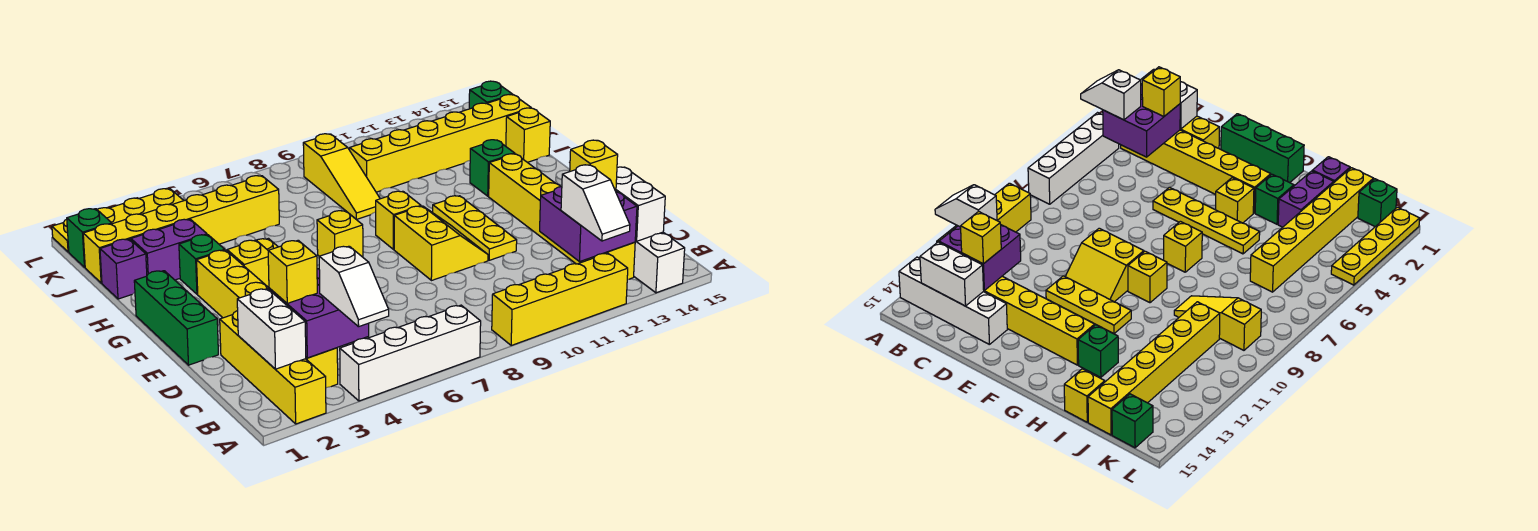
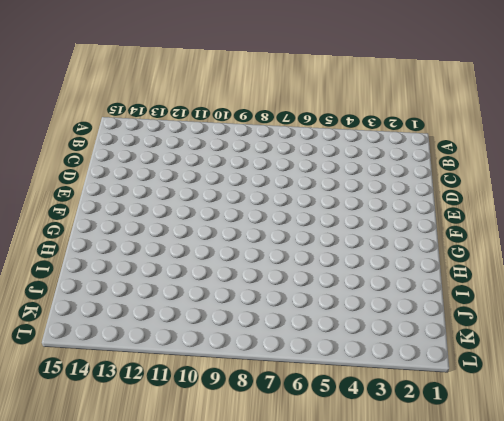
none -> yellow 1x4 brick [220,311,326,424]
none -> white 1x4 brick [340,305,481,401]
none -> yellow 1x4 brick [492,253,628,345]
none -> white 1x4 brick [634,232,685,293]

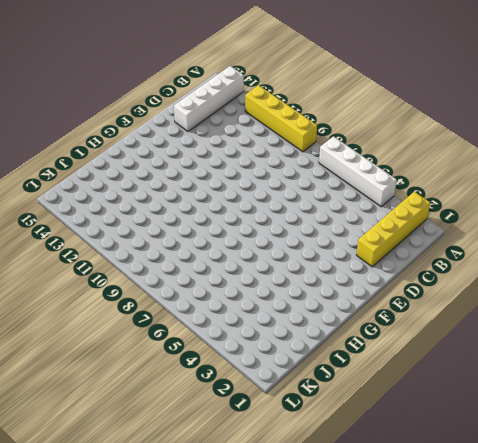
none -> yellow 1x6 brick [197,250,338,388]
none -> yellow 1x6 brick [489,154,635,280]
none -> green 1x3 brick [134,271,218,365]
none -> yellow 1x4 plate [1153,187,1260,254]

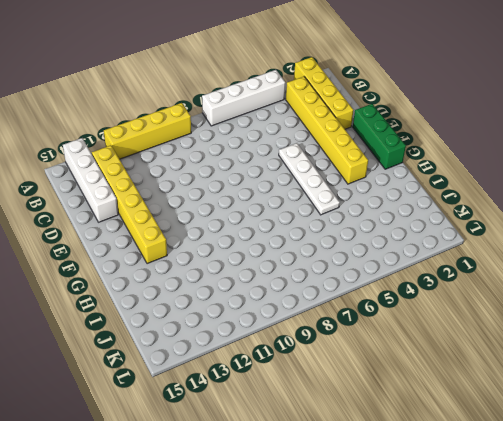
white 1x4 plate [279,143,340,215] -> yellow 1x4 plate [1153,187,1260,254]
none -> yellow 2x2 slope [394,206,488,281]
none -> yellow 1x3 plate [433,196,517,260]
none -> yellow 1x1 brick [227,240,269,288]
none -> yellow 1x1 brick [317,211,363,257]

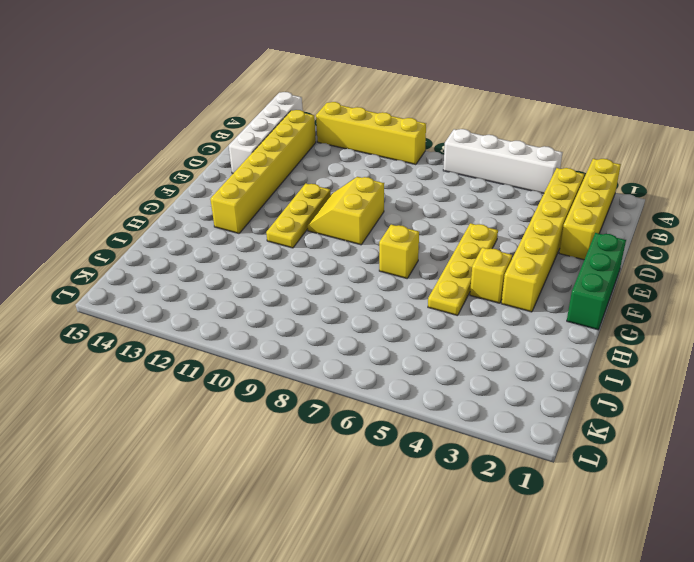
none -> yellow 1x1 brick [376,191,421,249]
none -> green 1x1 brick [179,235,225,294]
none -> green 1x1 brick [470,140,515,196]
none -> purple 1x1 brick [100,239,147,299]

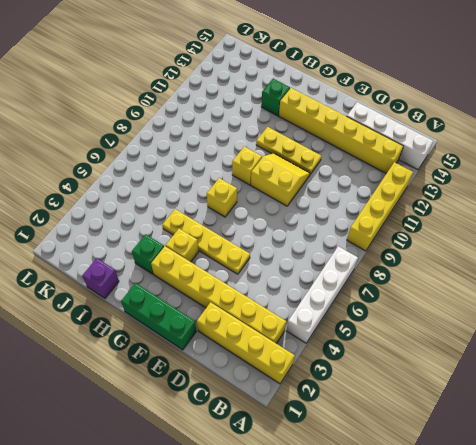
none -> purple 1x2 brick [131,219,207,280]
none -> yellow 1x3 slope [303,134,380,220]
none -> yellow 1x1 brick [506,108,550,162]
none -> yellow 1x6 brick [83,176,279,283]

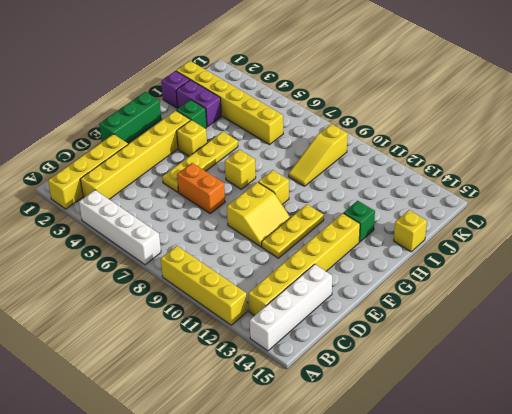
orange 1x2 brick [177,163,225,213] -> none
none -> yellow 1x6 brick [350,95,531,192]
none -> green 1x1 brick [67,209,112,267]
none -> green 1x1 brick [469,81,513,109]
none -> yellow 1x4 plate [52,189,184,252]

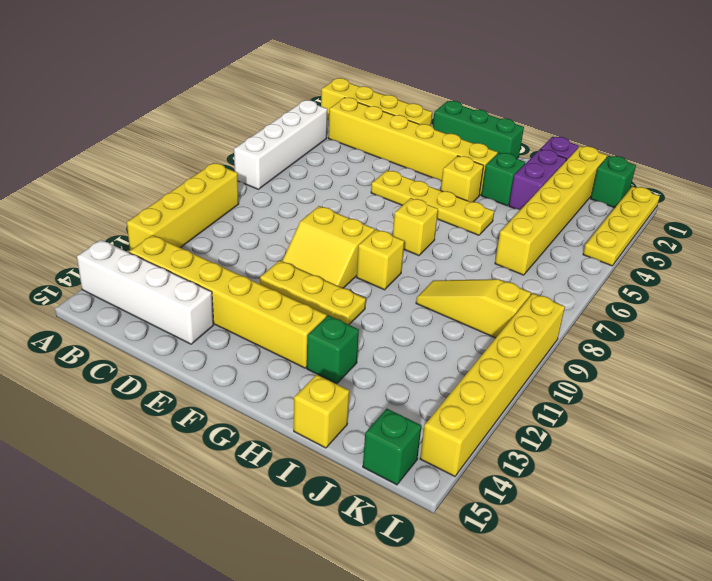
yellow 1x6 brick [420,293,565,476] -> yellow 1x6 brick moved to [350,95,531,192]
none -> white 1x2 brick [237,289,306,369]
none -> purple 2x2 brick [269,269,369,358]
none -> purple 2x2 brick [540,187,637,262]
none -> white 1x2 brick [616,167,665,241]

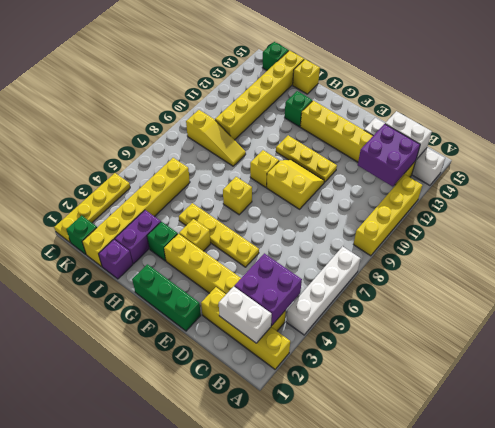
none -> white 1x2 slope [319,246,389,327]
none -> white 1x2 slope [561,165,630,241]
none -> yellow 1x1 brick [268,240,317,303]
none -> yellow 1x1 brick [570,140,618,191]

